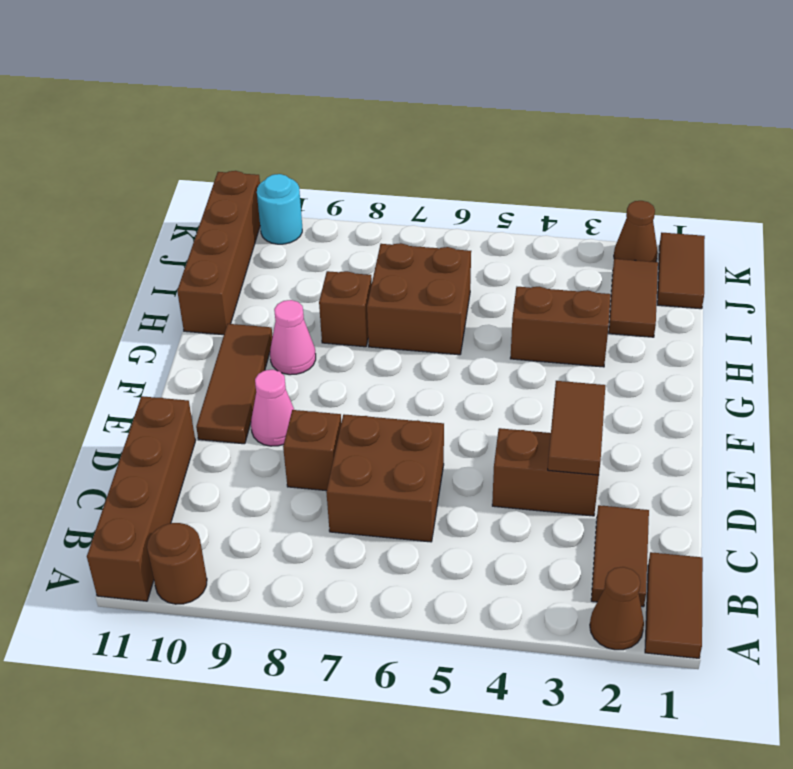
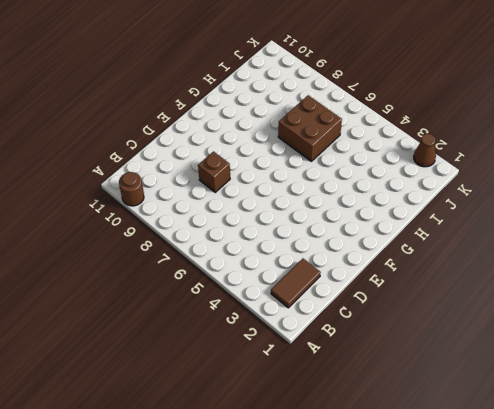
none -> brown 1x2 tile [645,552,703,658]
none -> brown 1x1 cone [590,567,644,650]
none -> brown 1x4 brick [87,396,195,601]

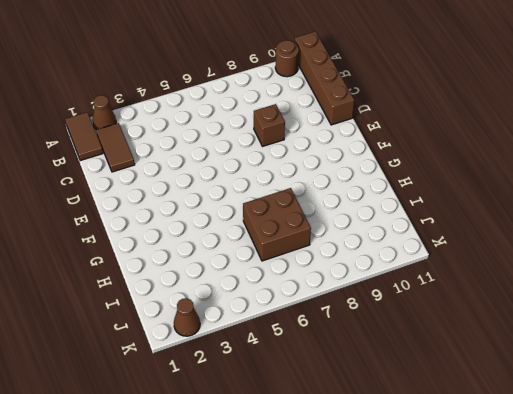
none -> brown 2x2 brick [326,414,444,542]
none -> brown 1x2 brick [492,428,599,516]
none -> pink 1x1 cone [251,370,294,446]

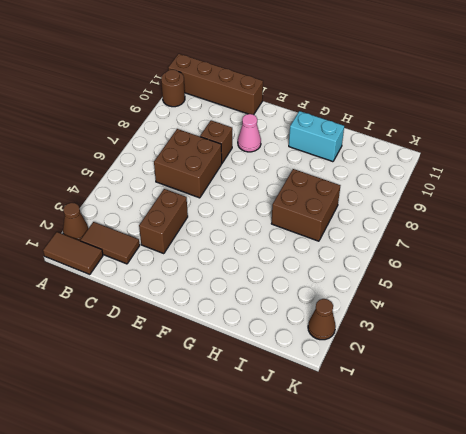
cyan 1x2 brick [289,111,344,162] -> brown 1x3 tile [196,324,273,444]
none -> pink 1x1 cone [270,300,316,375]
none -> brown 1x2 brick [510,287,611,367]
none -> brown 1x1 brick [319,271,372,347]

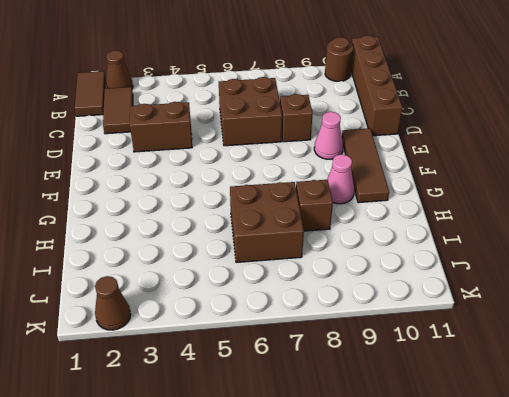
none -> brown 1x2 brick [510,287,611,367]
none -> brown 1x4 brick [177,171,260,335]
none -> brown 1x2 tile [609,259,658,337]

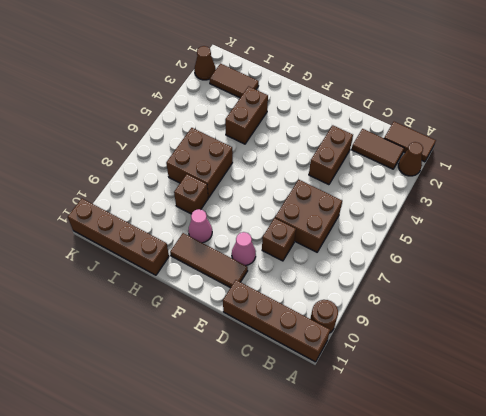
none -> brown 1x2 tile [657,233,705,309]
none -> cyan 1x1 round brick [257,174,302,244]
none -> brown 1x2 tile [548,381,605,475]

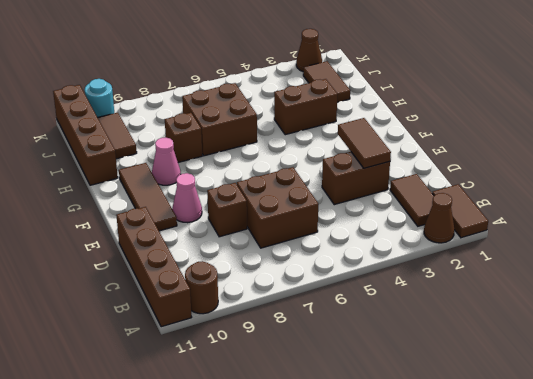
brown 1x2 tile [98,113,137,159] -> brown 1x2 tile moved to [657,233,705,309]

